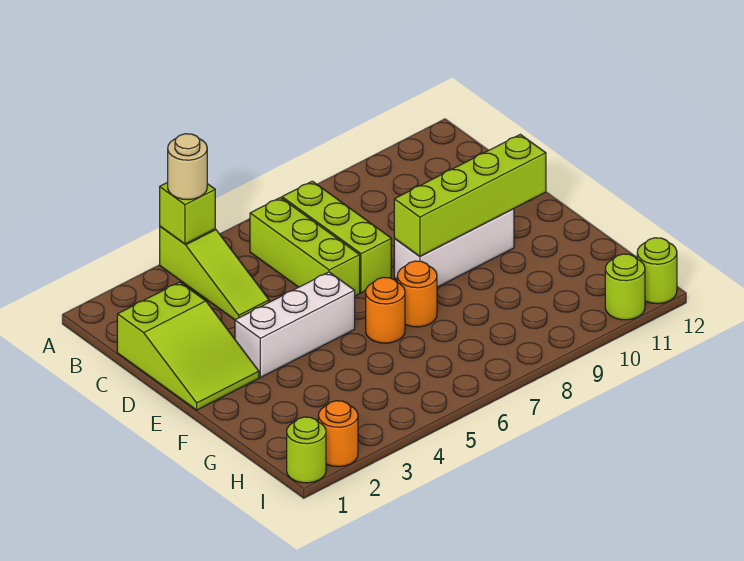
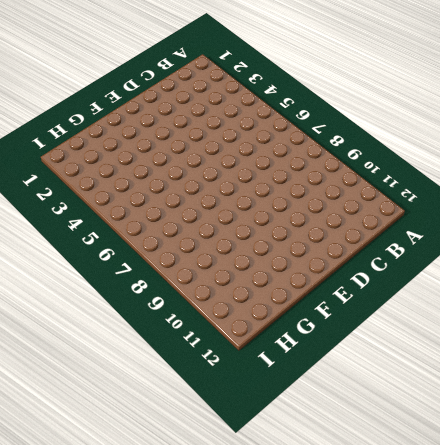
none -> lime 1x3 slope [160,226,269,320]
none -> lime 1x3 brick [250,198,360,296]
none -> lime 1x3 brick [282,181,391,293]

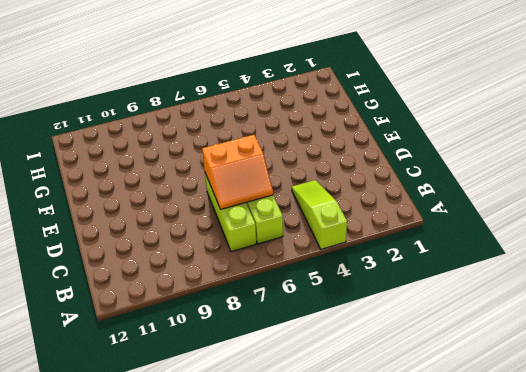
orange 2x2 slope [202,135,273,210] -> none
none -> lime 2x3 slope [117,282,259,410]
none -> white 1x3 brick [235,272,355,378]
none -> white 1x3 brick [394,209,514,287]

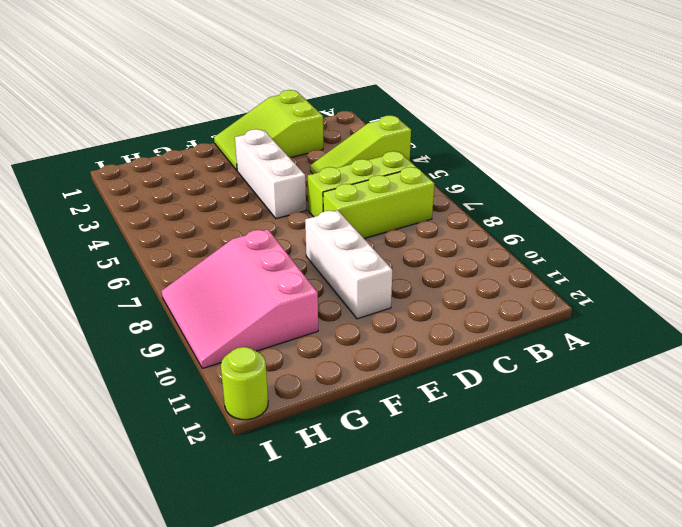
pink 3x3 slope [162,229,318,368] -> none
none -> orange 1x1 round brick [366,277,405,343]
none -> orange 1x1 round brick [397,261,437,327]
none -> lime 1x1 round brick [287,417,326,483]

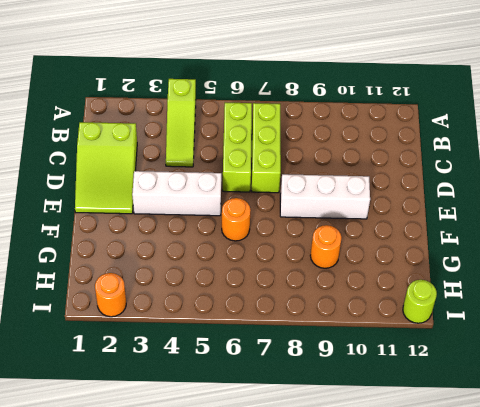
orange 1x1 round brick [310,225,342,268] -> orange 1x1 round brick moved to [397,261,437,327]
none -> lime 1x1 round brick [287,417,326,483]
none -> lime 1x1 round brick [605,254,645,320]
none -> lime 1x1 brick [160,182,215,244]

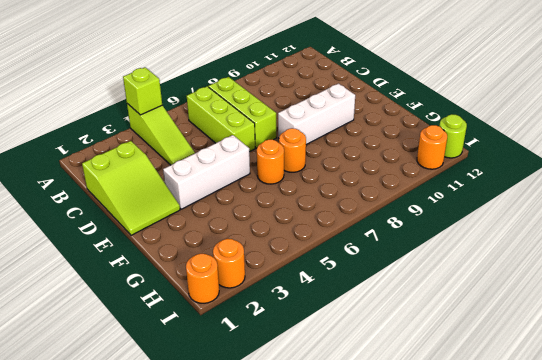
orange 1x1 round brick [186,254,219,303] -> lime 1x1 round brick [287,417,326,483]
orange 1x1 round brick [417,125,447,169] -> lime 1x1 round brick [605,254,645,320]
none -> lime 1x4 brick [394,134,546,256]
none -> tan 1x1 round brick [168,134,207,200]

